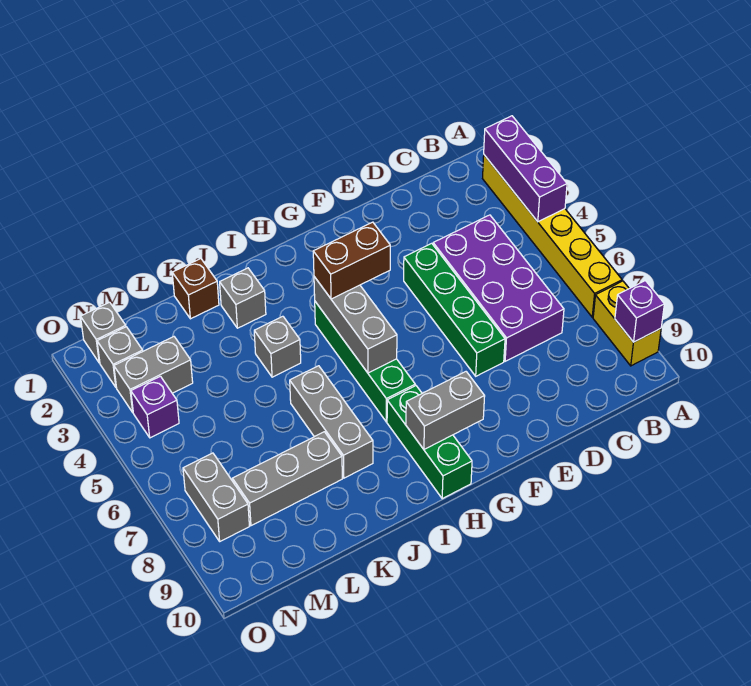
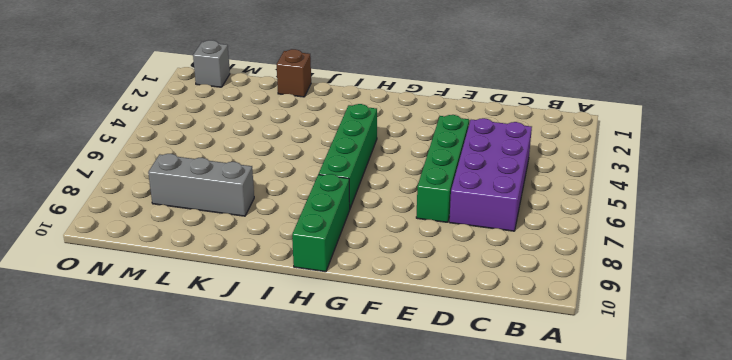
none -> yellow 1x6 brick [483,155,622,317]
none -> yellow 1x2 brick [593,281,661,366]
none -> grey 1x1 brick [220,268,266,328]

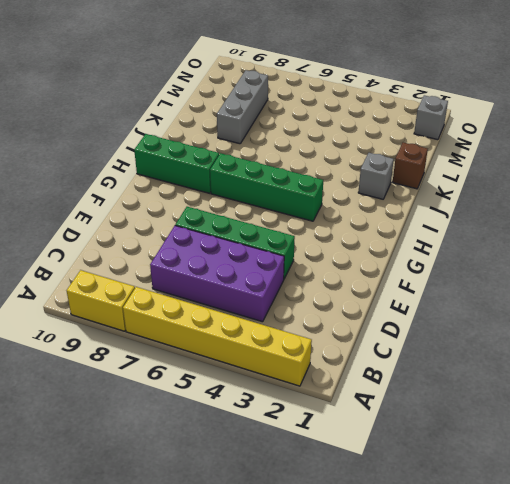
none -> grey 1x1 brick [254,316,301,377]
none -> grey 1x3 brick [290,366,373,478]
none -> grey 1x2 brick [114,337,193,412]

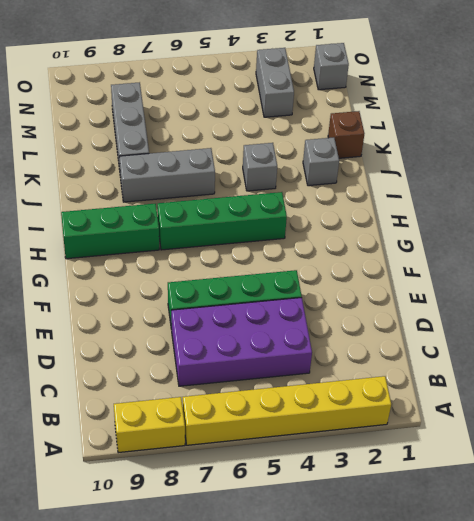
none -> grey 1x1 brick [97,327,143,387]
none -> purple 1x1 brick [131,376,179,438]
none -> grey 1x2 brick [183,453,249,541]

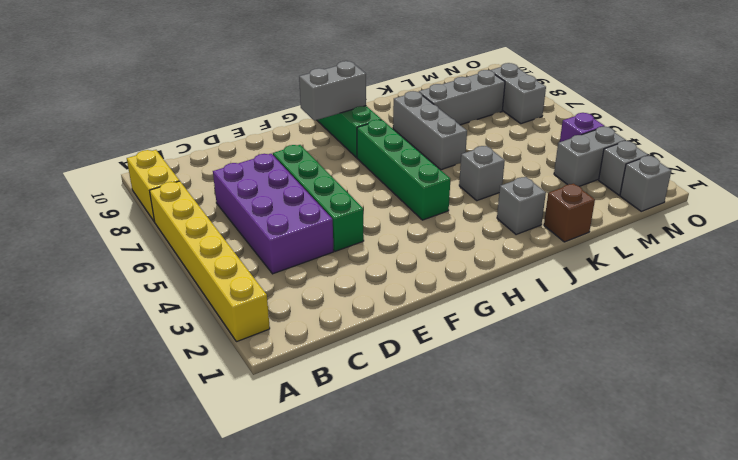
none -> purple 1x3 brick [484,116,567,222]
none -> purple 1x1 brick [615,281,664,342]
none -> grey 1x3 brick [314,277,397,373]

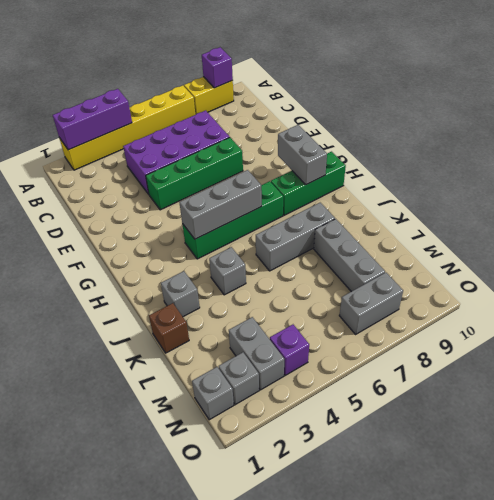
none -> brown 1x2 brick [313,222,390,299]

